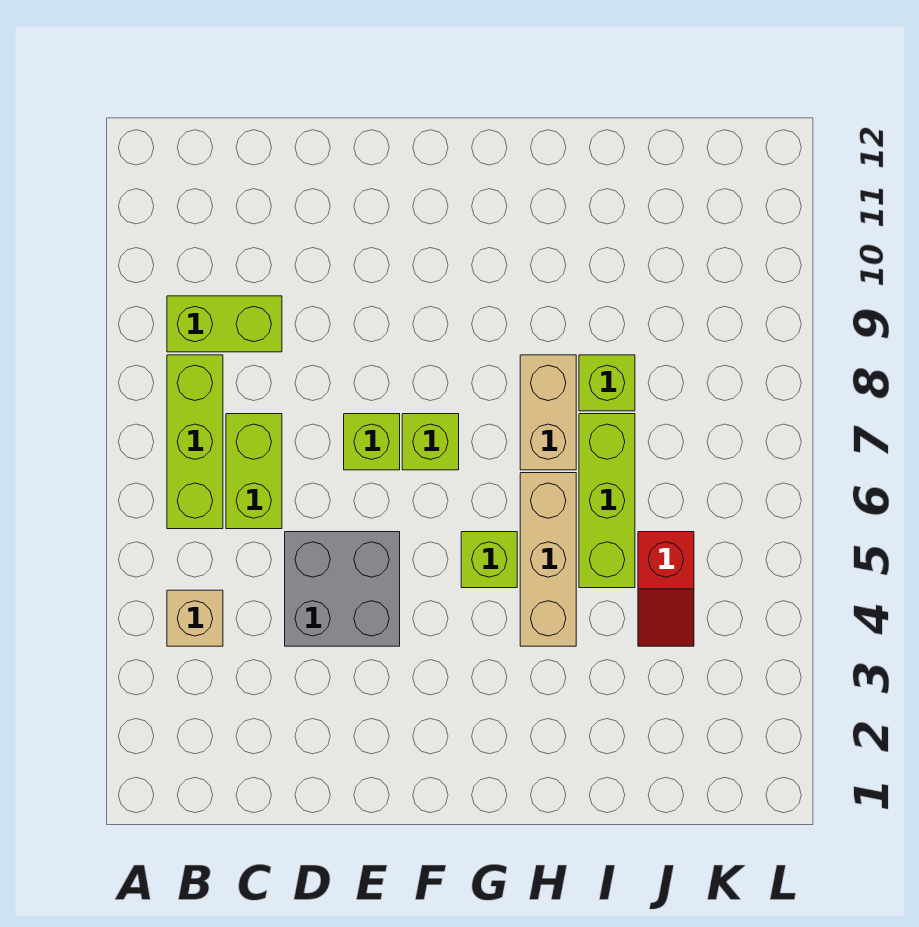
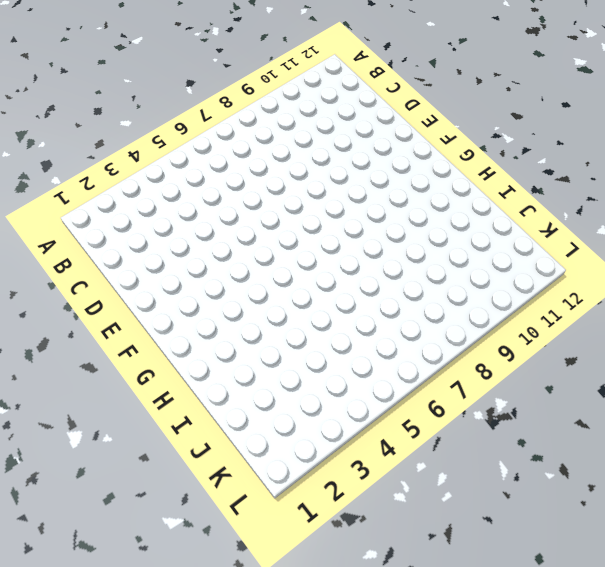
none -> tan 1x1 brick [167,590,223,646]
none -> lime 1x3 brick [167,355,223,529]
none -> lime 1x2 brick [167,296,282,352]

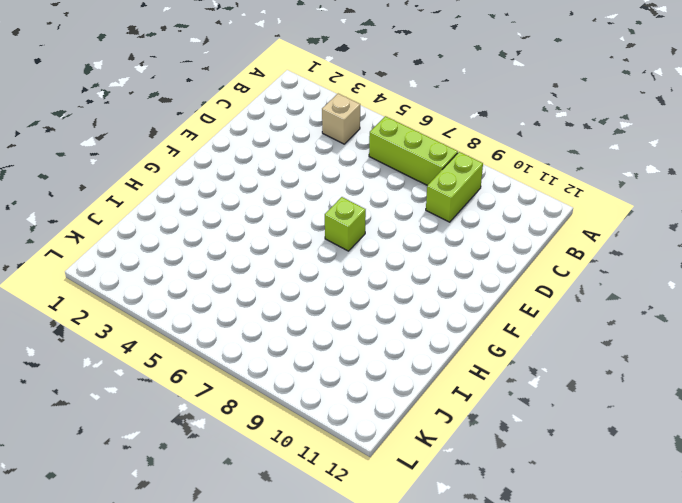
none -> lime 1x2 brick [226,414,282,529]
none -> grey 2x2 brick [285,532,400,646]
none -> lime 1x1 brick [344,414,400,470]

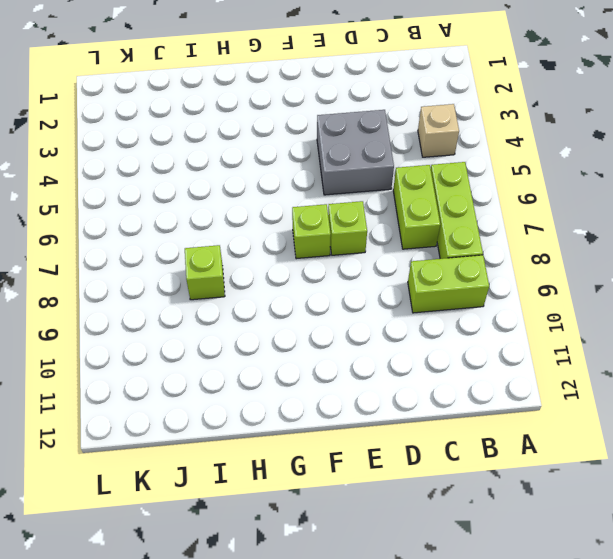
none -> lime 1x1 brick [461,532,517,588]
none -> tan 1x3 brick [520,473,576,646]
none -> tan 1x2 brick [520,355,576,470]

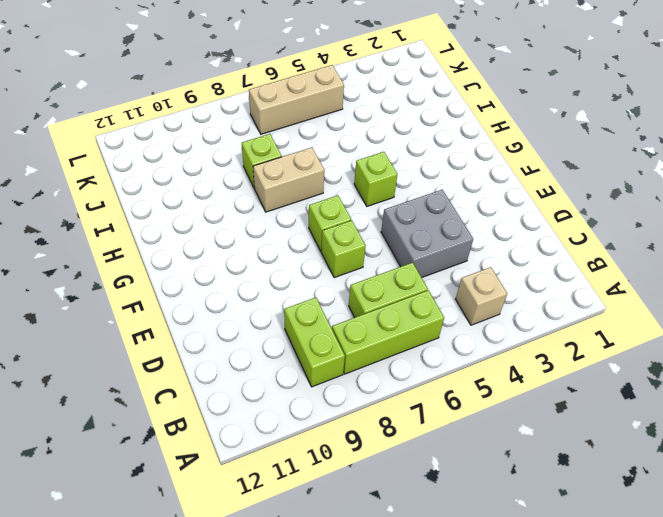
tan 1x3 brick [249,65,344,134] -> tan 1x3 brick moved to [520,473,576,646]
none -> lime 1x3 brick [579,414,635,588]
none -> red 1x2 slope [638,532,694,646]

